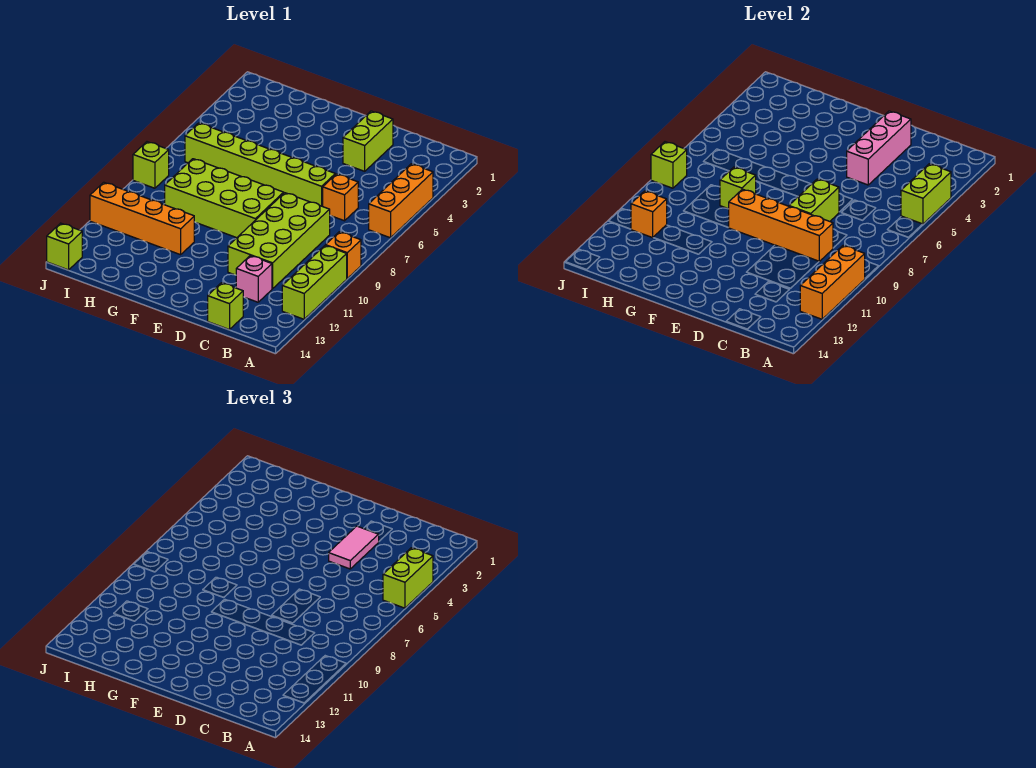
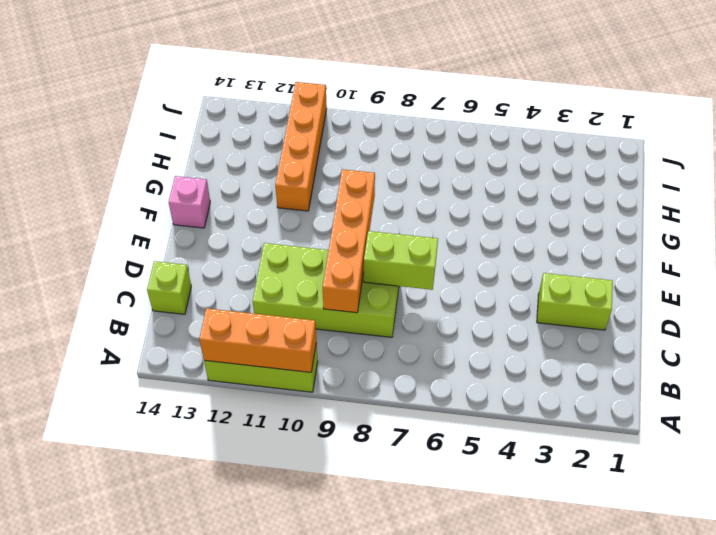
pink 1x1 brick [169,176,210,228] -> pink 1x1 brick moved to [236,256,272,302]
none -> orange 1x3 brick [369,164,433,238]
none -> orange 1x1 brick [326,232,361,278]
none -> orange 1x1 brick [323,174,358,221]

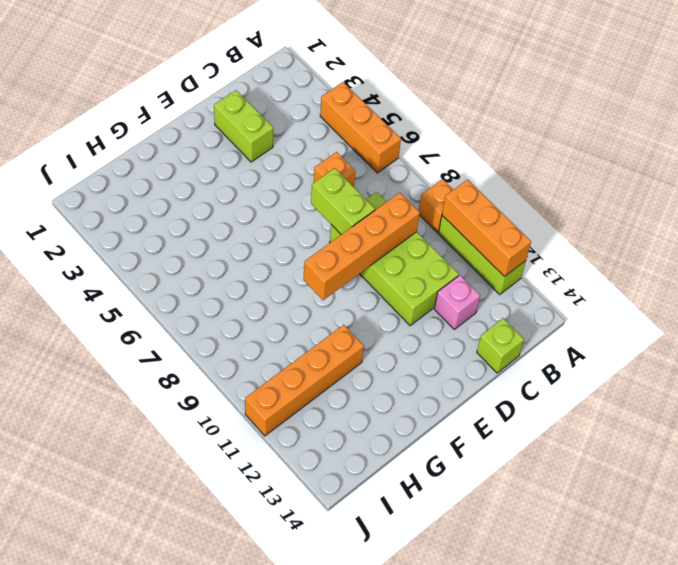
none -> lime 1x6 brick [185,123,335,206]
none -> lime 2x4 brick [165,159,284,238]
none -> lime 1x1 brick [133,142,169,188]

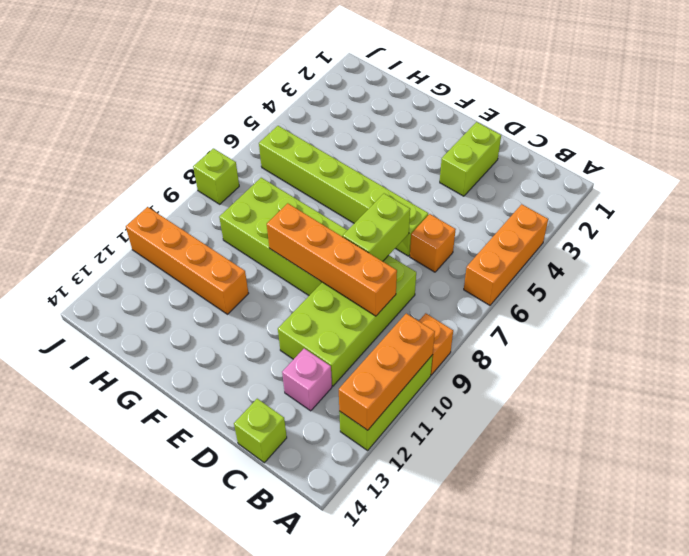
none -> lime 1x1 brick [47,223,82,270]
none -> lime 1x2 brick [901,164,951,224]
none -> pink 1x3 brick [847,111,911,185]

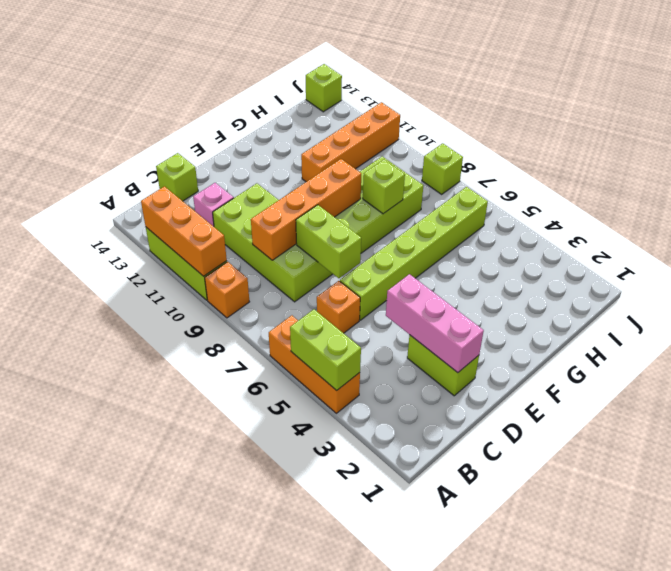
none -> orange 1x1 brick [631,191,667,238]
none -> lime 1x1 brick [651,142,687,188]
none -> lime 1x2 brick [383,548,433,608]

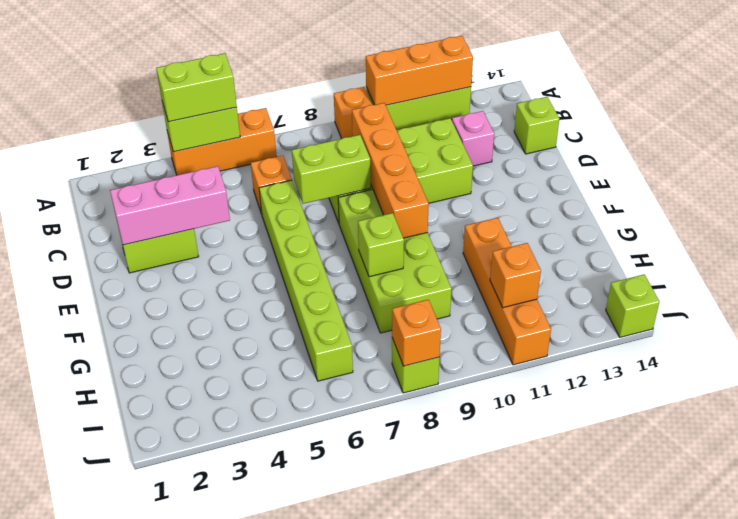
orange 1x1 brick [392,300,441,366] -> lime 1x1 brick [651,142,687,188]
none -> pink 1x2 tile [329,526,379,569]

